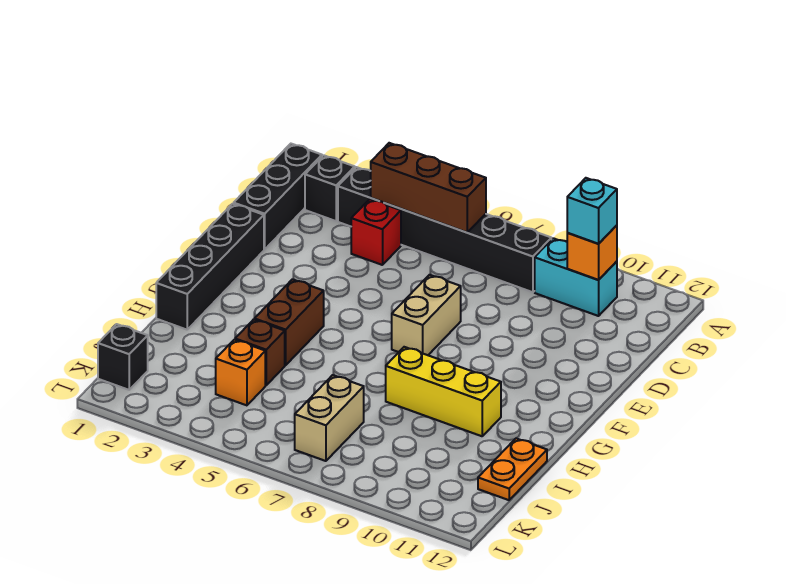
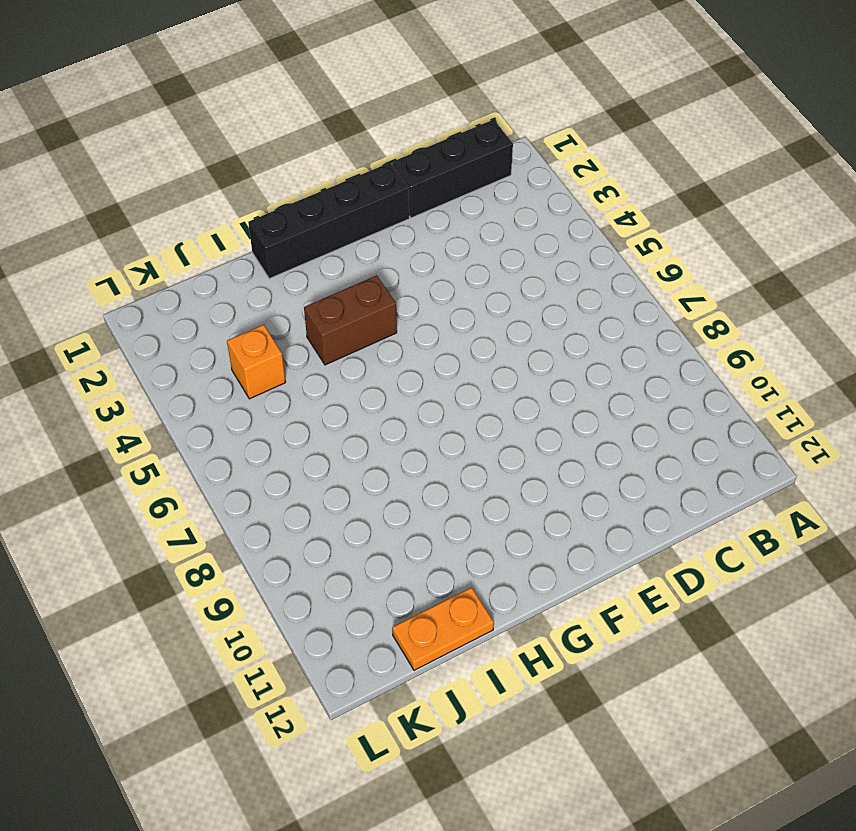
none -> black 1x1 brick [305,155,355,221]
none -> black 1x6 brick [338,167,551,292]
none -> cyan 1x2 brick [535,238,617,316]

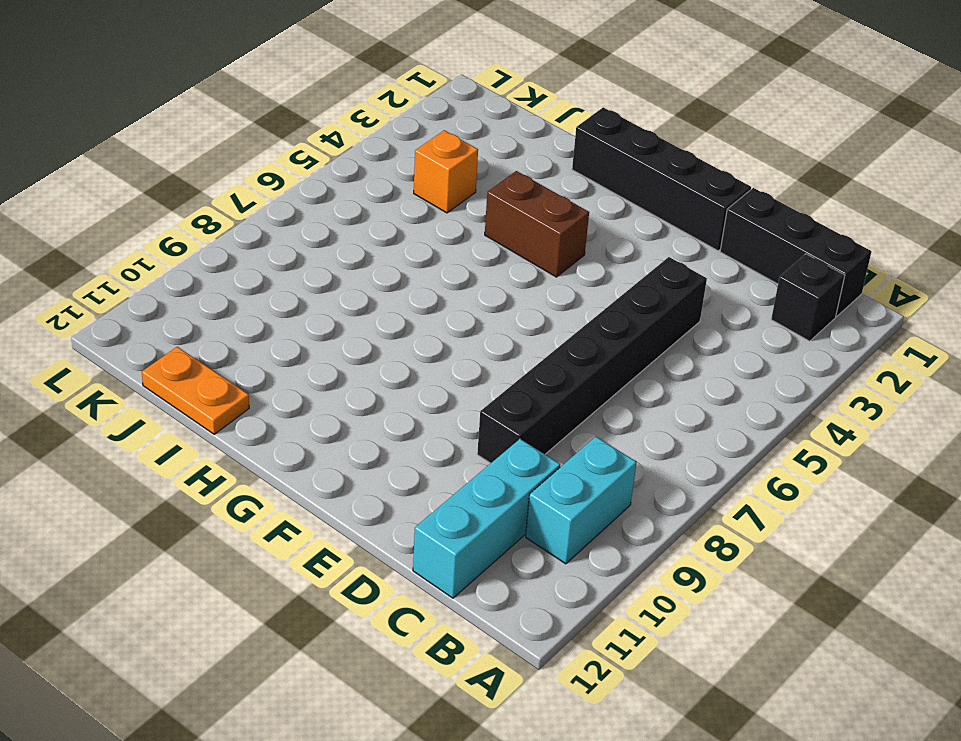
cyan 1x3 brick [413,439,560,598] -> none
black 1x6 brick [477,257,707,463] -> black 1x6 brick moved to [338,167,551,292]
none -> red 1x1 brick [351,199,401,265]
none -> tan 1x2 brick [392,275,461,355]
none -> yellow 1x3 brick [386,347,501,436]

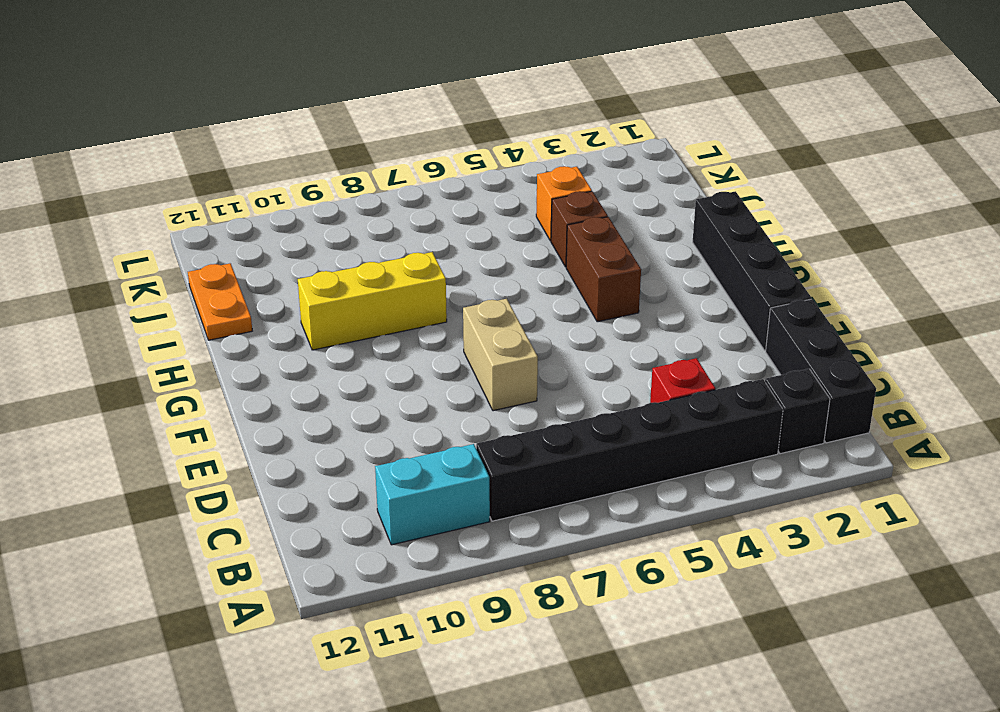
none -> tan 1x2 brick [295,375,364,461]
none -> black 1x1 brick [98,324,148,390]
none -> brown 1x3 brick [371,143,486,232]

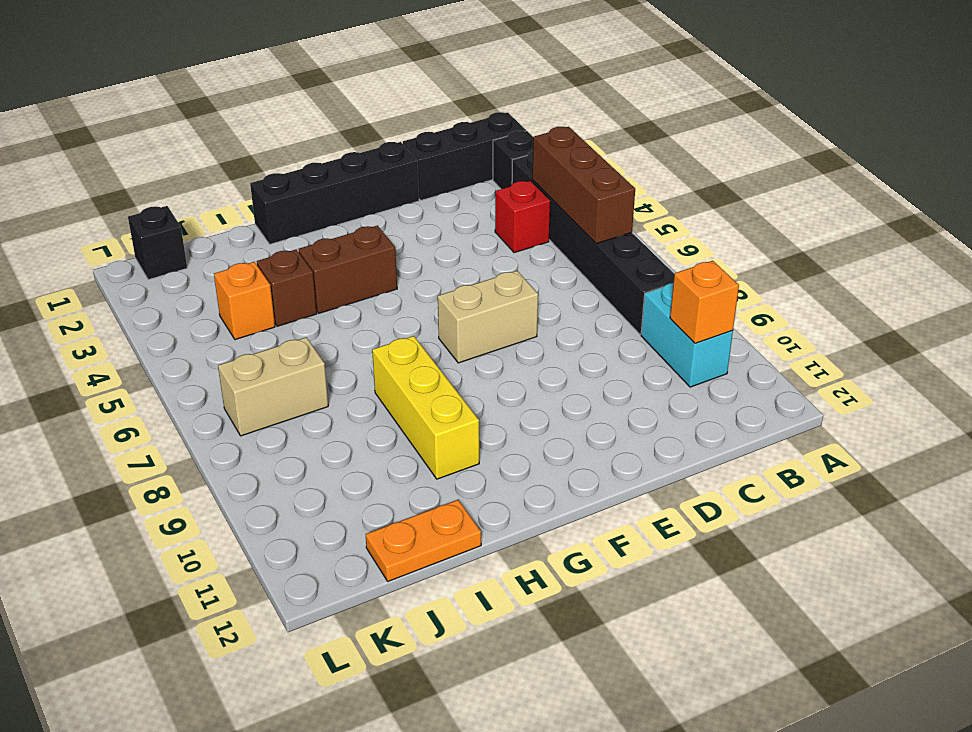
none -> cyan 1x1 brick [567,178,617,244]

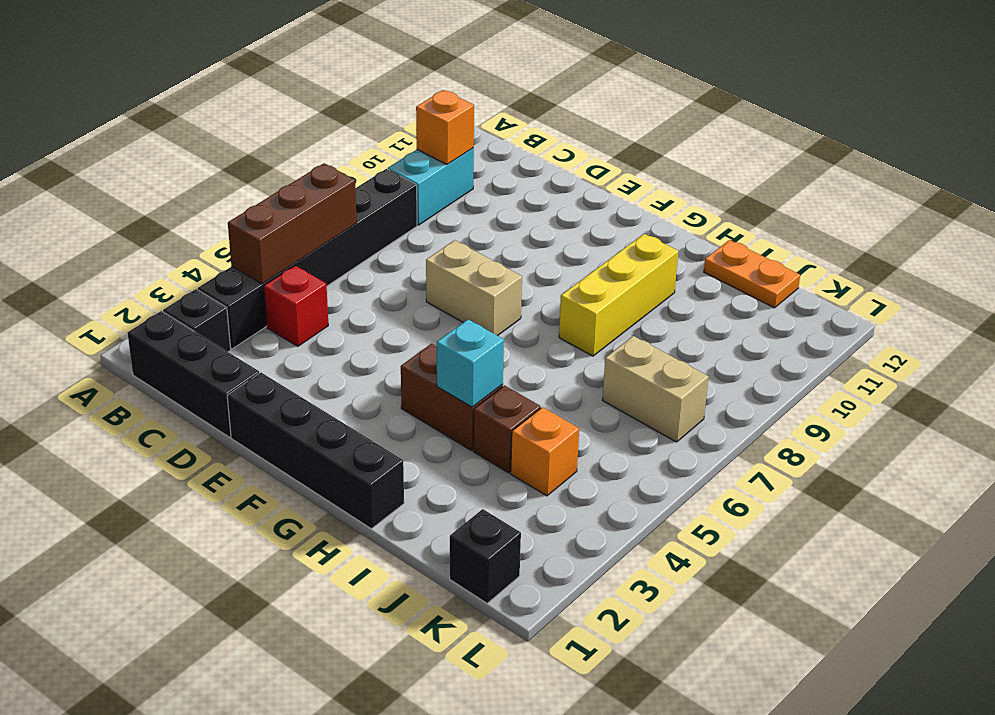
cyan 1x1 brick [437,319,504,407] -> cyan 1x1 brick moved to [567,178,617,244]

